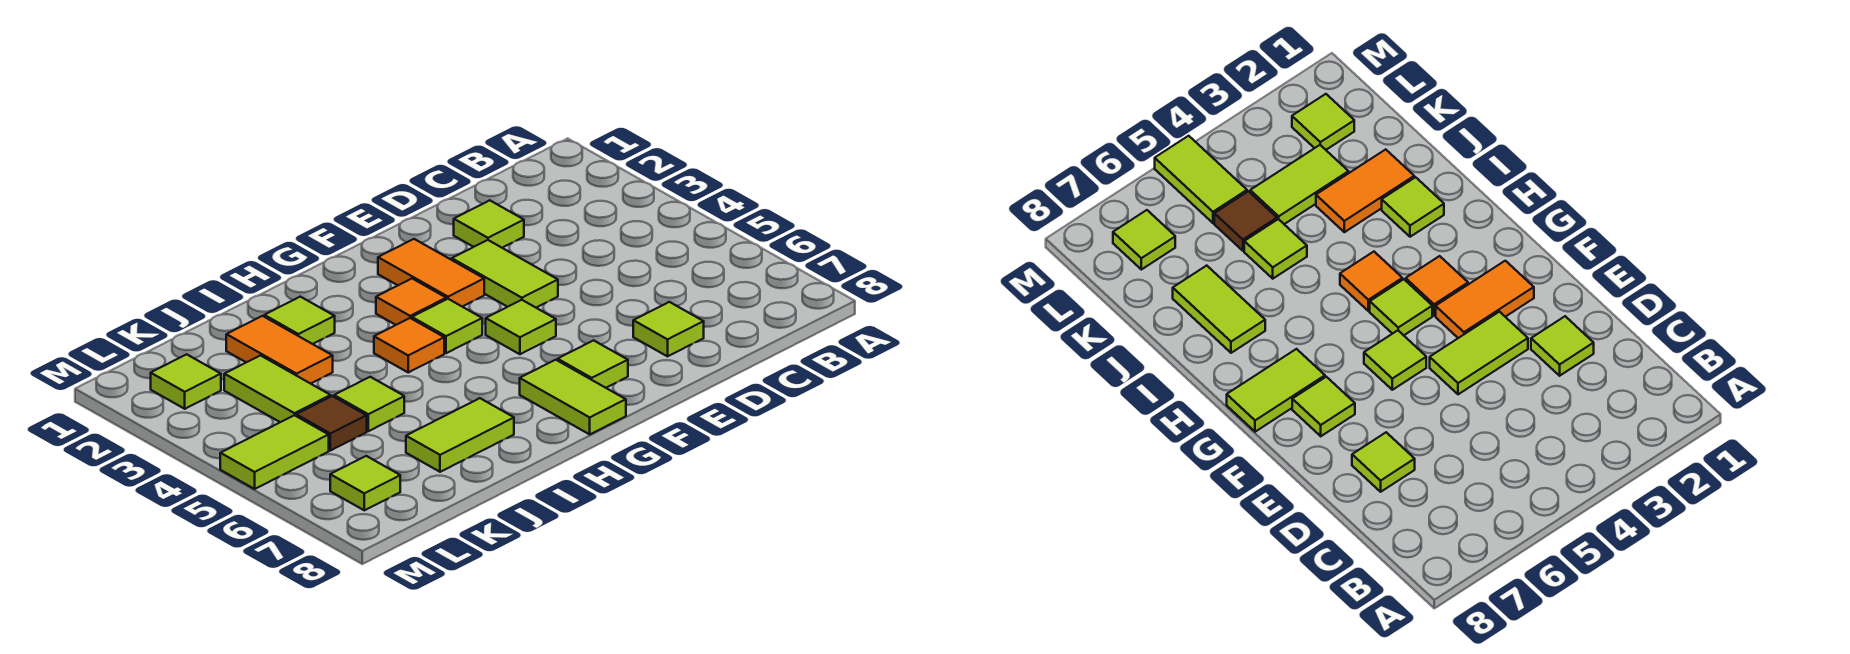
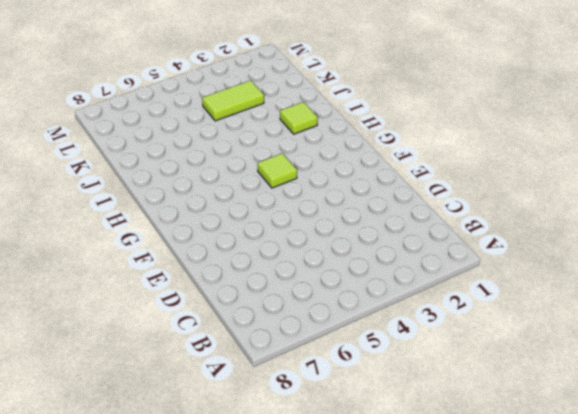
none -> lime 1x1 tile [454,200,524,248]
none -> lime 1x1 tile [633,302,704,356]
none -> lime 1x2 tile [452,240,558,308]

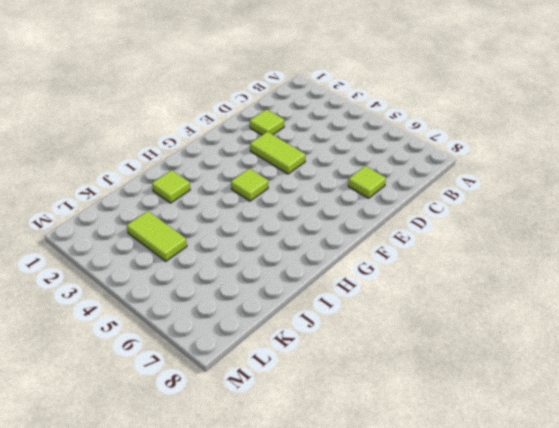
none -> orange 1x2 tile [378,239,484,307]
none -> lime 1x1 tile [486,300,556,354]
none -> lime 1x1 tile [558,340,628,388]

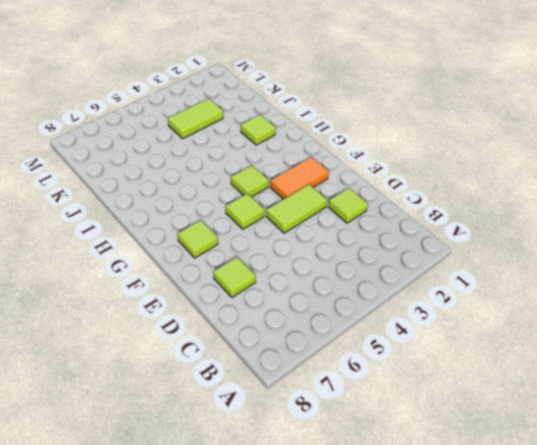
none -> orange 1x1 tile [376,279,446,325]
none -> lime 1x2 tile [520,360,626,434]
none -> orange 1x1 tile [374,318,444,372]

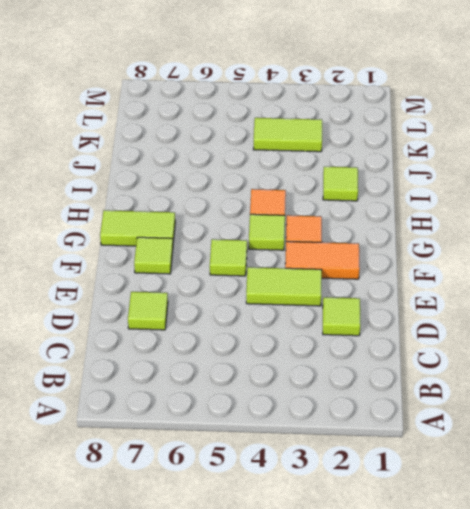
none -> lime 1x2 tile [406,398,514,472]
none -> orange 1x2 tile [226,316,333,384]
none -> lime 1x1 tile [334,377,404,431]

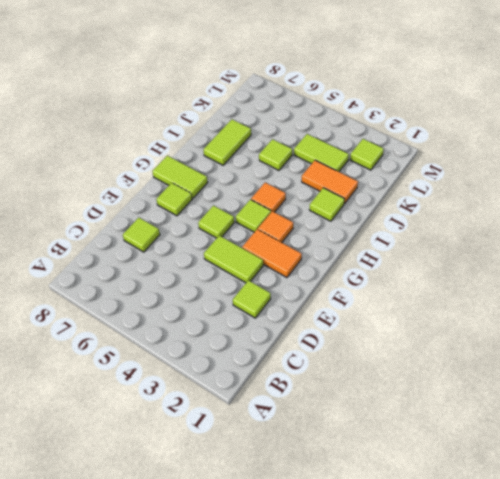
none -> brown 1x1 tile [296,396,367,451]
none -> lime 1x2 tile [220,415,329,489]
none -> lime 1x1 tile [330,456,400,510]

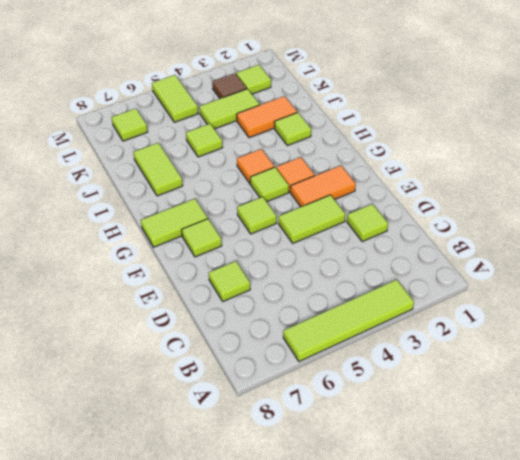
lime 1x4 tile [283,280,414,362] -> none
brown 1x1 tile [212,73,247,99] -> brown 1x1 tile moved to [296,396,367,451]

